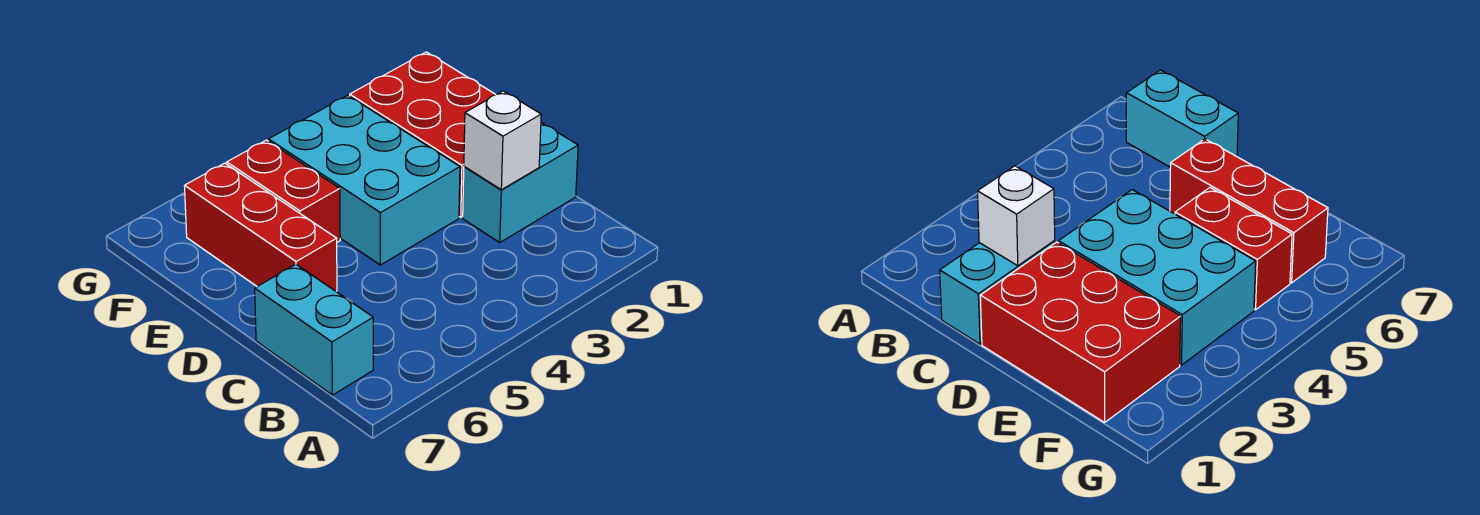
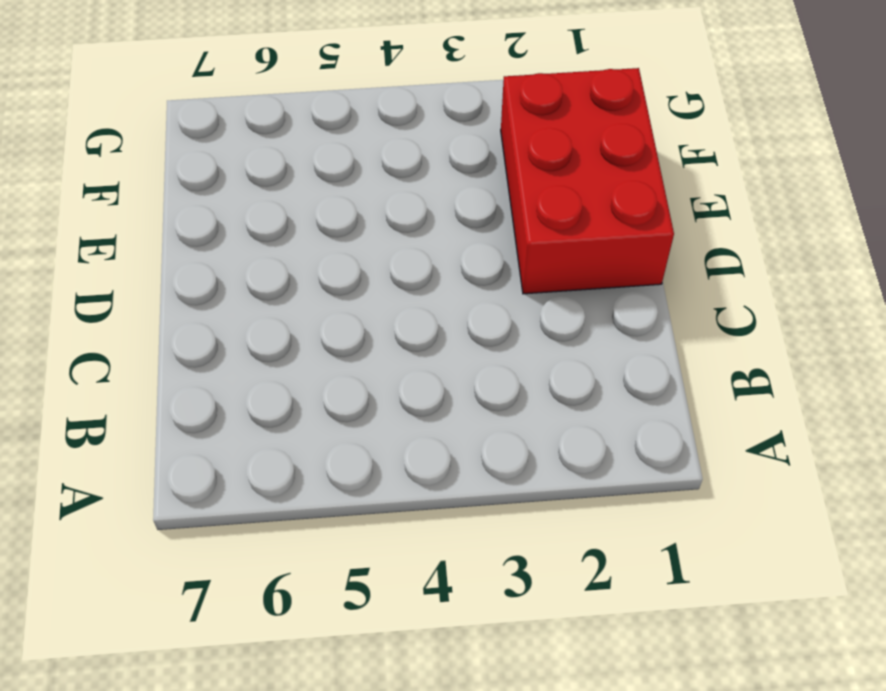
none -> cyan 1x2 brick [255,264,373,395]
none -> cyan 1x2 brick [463,123,578,242]

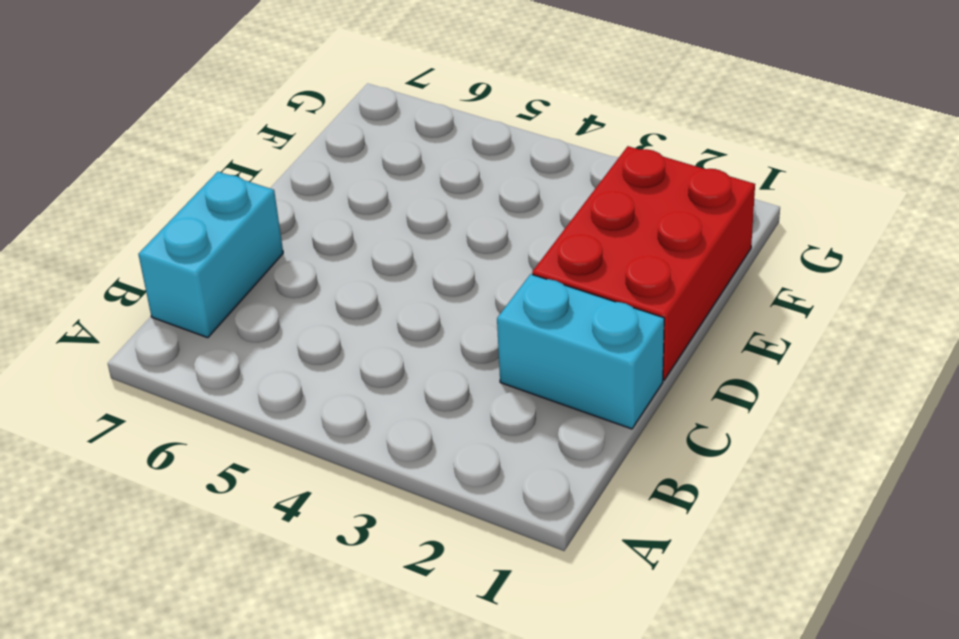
none -> cyan 2x3 brick [268,95,460,265]
none -> red 1x3 brick [185,163,337,291]

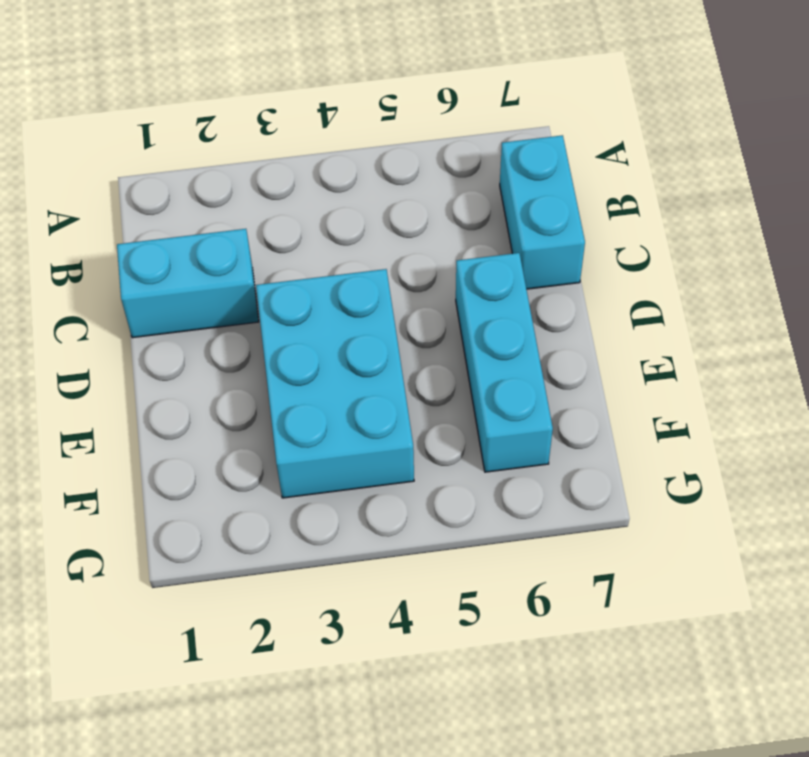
cyan 1x3 brick [456,253,553,472] -> red 1x3 brick [185,163,337,291]
none -> red 2x3 brick [350,52,496,217]
none -> red 1x2 brick [227,140,340,242]

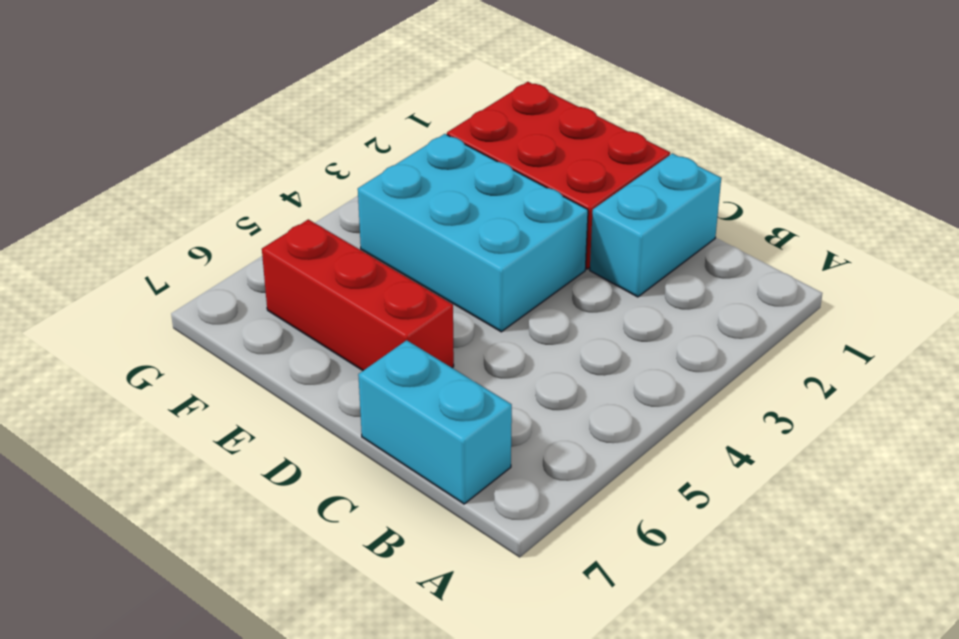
none -> red 1x2 brick [227,140,340,242]
none -> white 1x1 brick [464,91,541,190]

